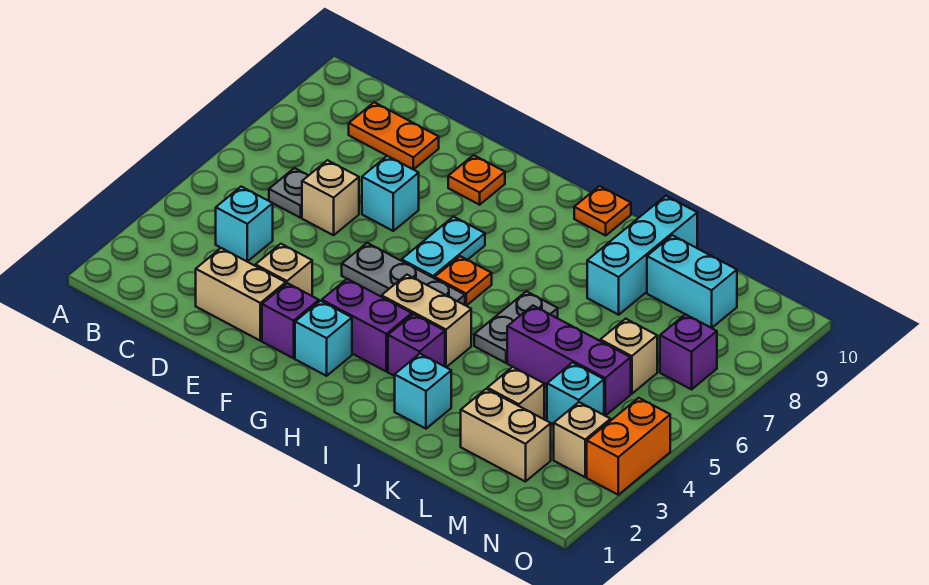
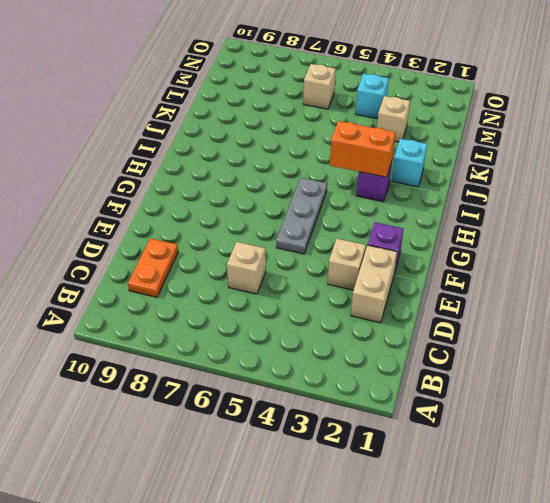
orange 1x2 brick [330,121,396,177] -> orange 1x2 brick moved to [587,398,670,495]
none -> cyan 1x1 brick [216,187,273,262]
none -> grey 1x1 plate [269,168,309,218]
none -> cyan 1x1 brick [362,156,419,231]

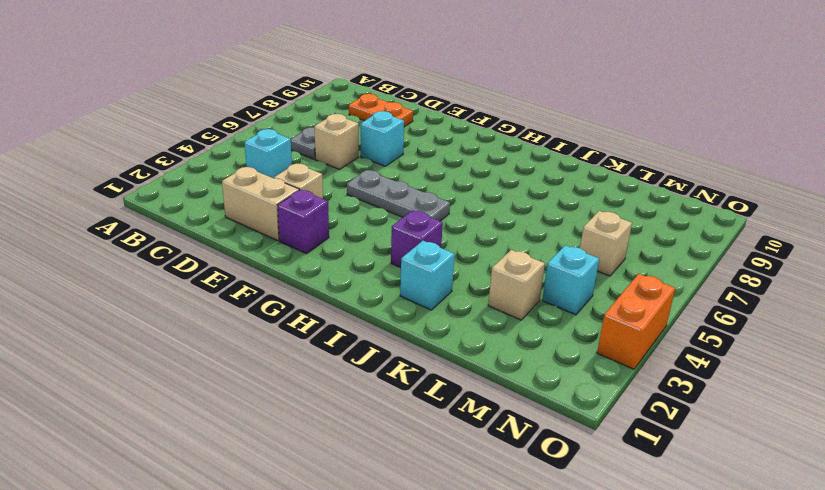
none -> orange 1x1 plate [448,155,505,205]
none -> cyan 1x1 brick [295,301,352,376]
none -> purple 1x2 brick [322,279,412,371]

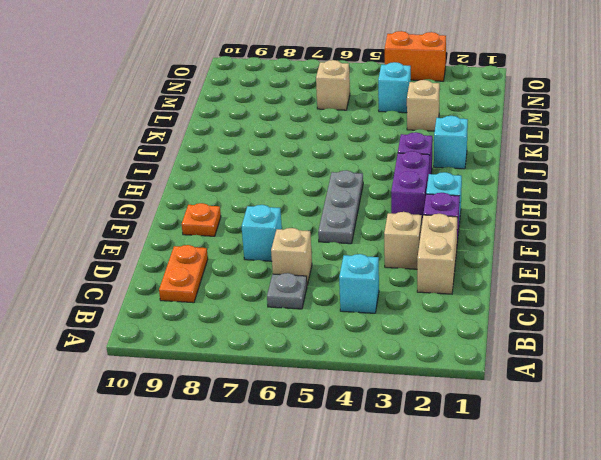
none -> cyan 1x2 plate [402,217,485,278]
none -> tan 1x2 brick [381,275,471,367]
none -> orange 1x1 plate [435,256,492,306]

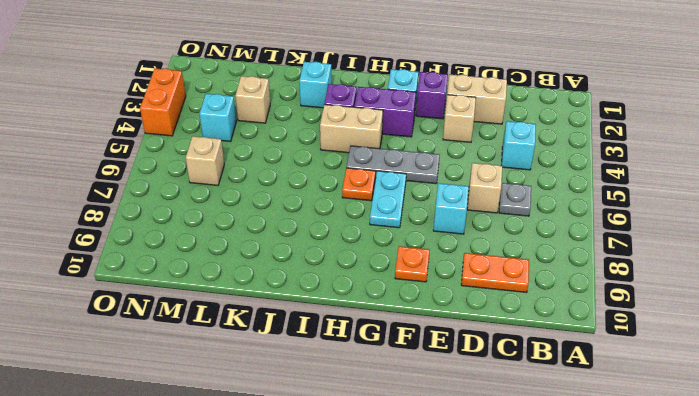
none -> orange 1x1 plate [574,186,631,236]
none -> grey 1x2 plate [474,291,558,363]
none -> purple 1x3 brick [507,306,631,416]

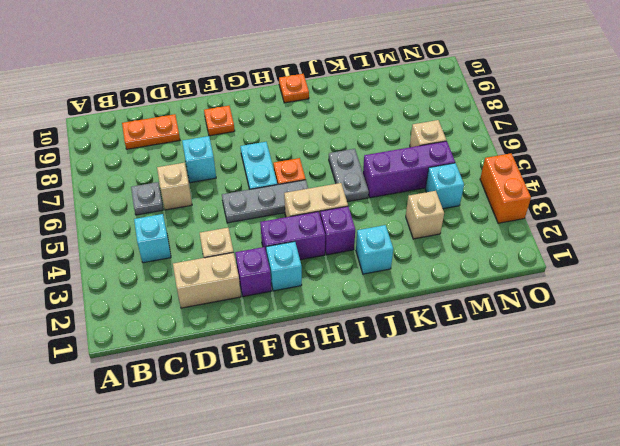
none -> cyan 1x3 brick [587,196,697,315]
none -> tan 1x2 brick [461,389,551,482]
none -> cyan 1x2 brick [647,235,737,328]

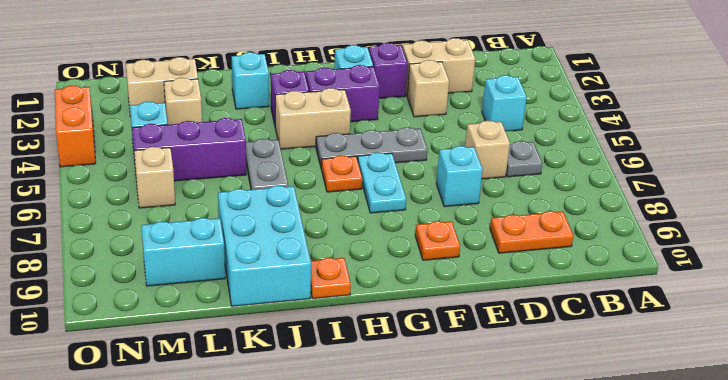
cyan 2x3 brick [218,186,311,306] -> cyan 1x3 brick [587,196,697,315]
none -> tan 1x1 brick [554,402,611,477]
none -> purple 1x1 brick [660,314,717,389]

